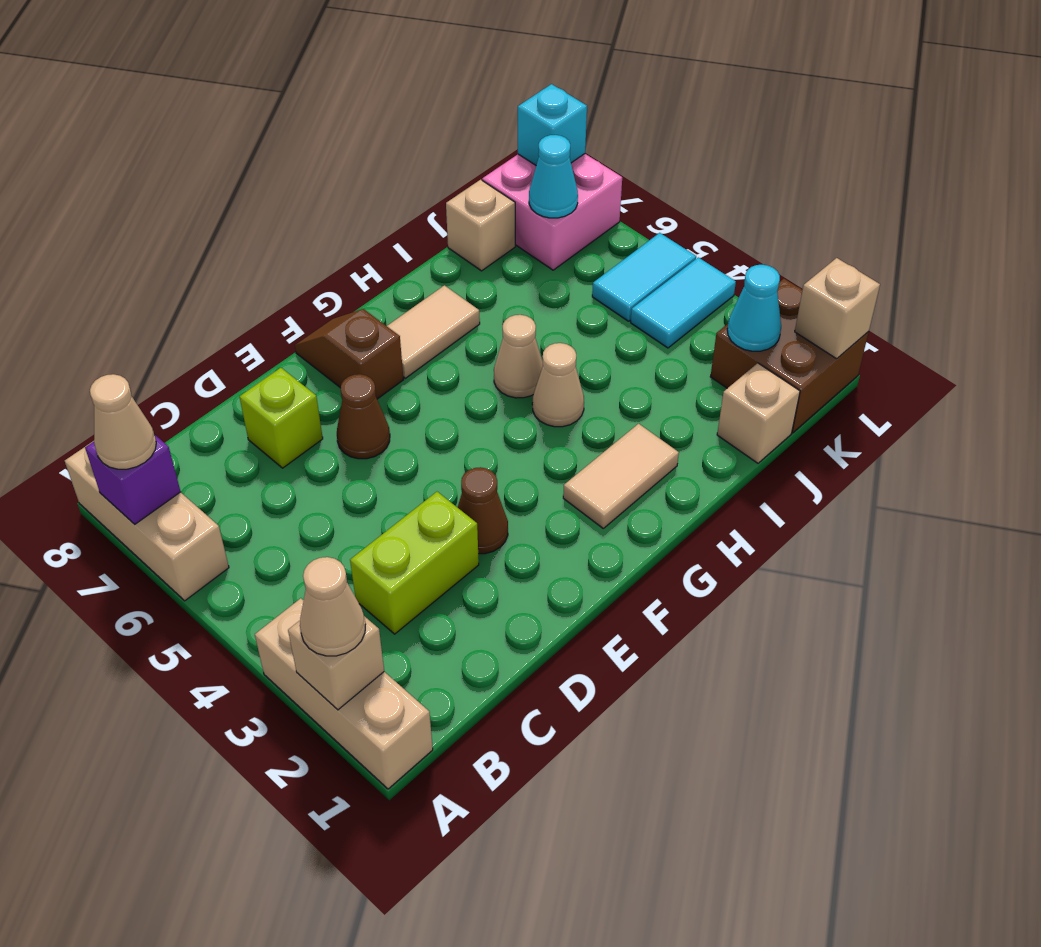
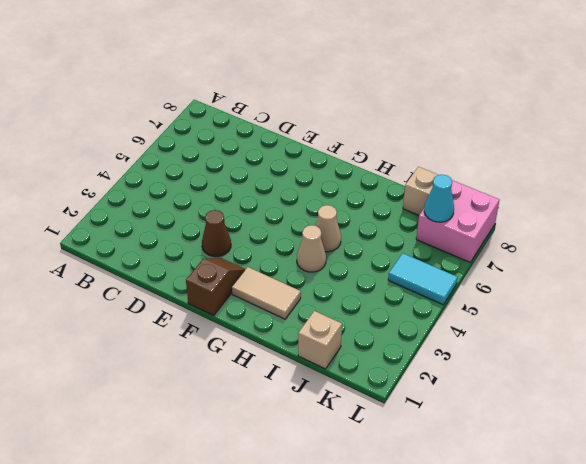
brown 1x2 slope [186,258,245,315] -> brown 1x2 slope moved to [295,309,404,399]
none -> tan 1x3 brick [255,598,433,789]
none -> tan 1x3 brick [65,442,229,601]
none -> lime 1x2 brick [350,492,479,634]

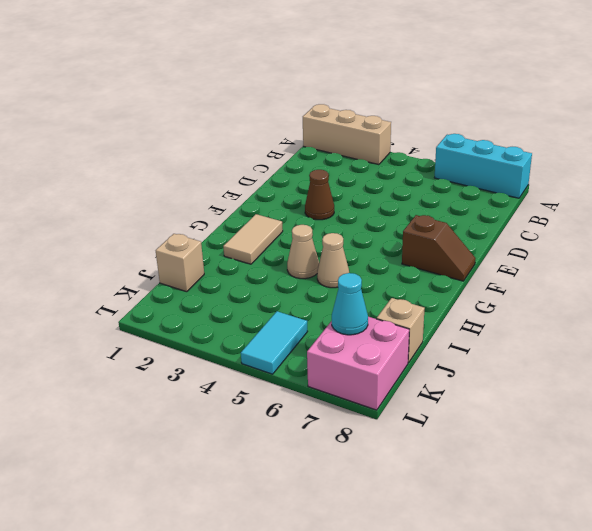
cyan 1x3 brick [434,134,532,198] -> tan 1x3 brick [65,442,229,601]
none -> lime 1x2 brick [350,492,479,634]
none -> lime 1x1 brick [240,368,323,468]
none -> brown 1x1 cone [337,374,390,459]

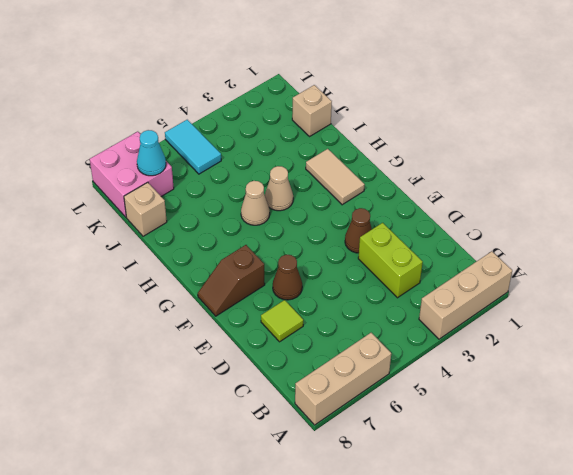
lime 1x1 tile [261,300,303,342] -> lime 1x1 brick [240,368,323,468]
none -> tan 1x2 tile [387,285,480,378]
none -> brown 2x2 brick [710,279,869,433]
none -> cyan 1x2 tile [631,257,736,348]

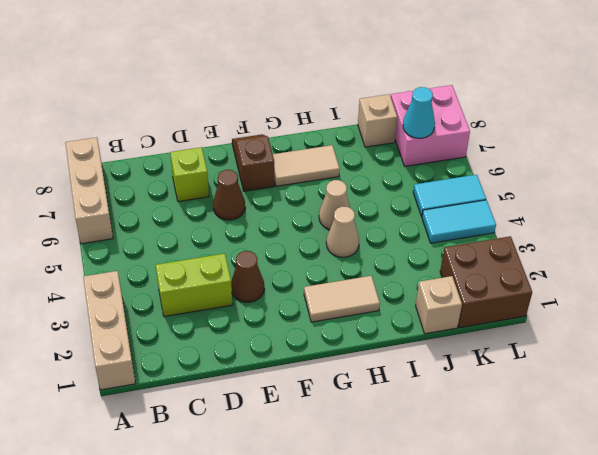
none -> tan 1x1 brick [288,616,384,710]
none -> purple 1x1 brick [85,434,181,524]
none -> cyan 1x1 cone [727,265,781,351]

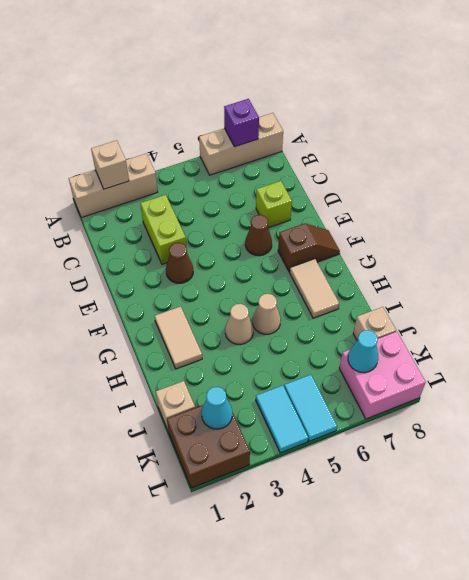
none -> tan 1x1 brick [795,258,880,359]
none -> cyan 1x1 brick [518,84,587,165]
none -> tan 1x1 cone [300,557,366,656]

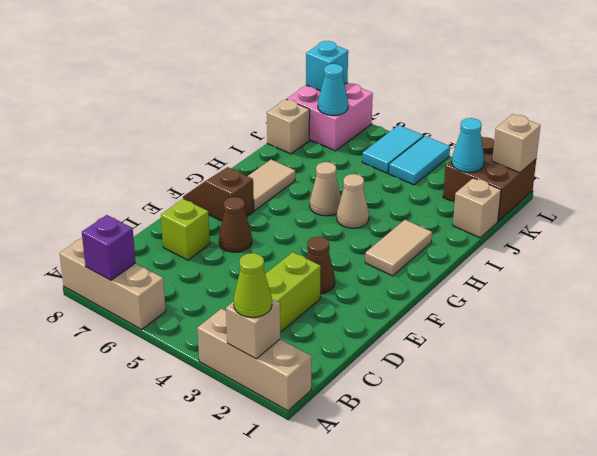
lime 1x1 cone [234,253,272,317] -> tan 1x1 cone [300,557,366,656]
none -> tan 1x1 cone [90,374,156,469]

